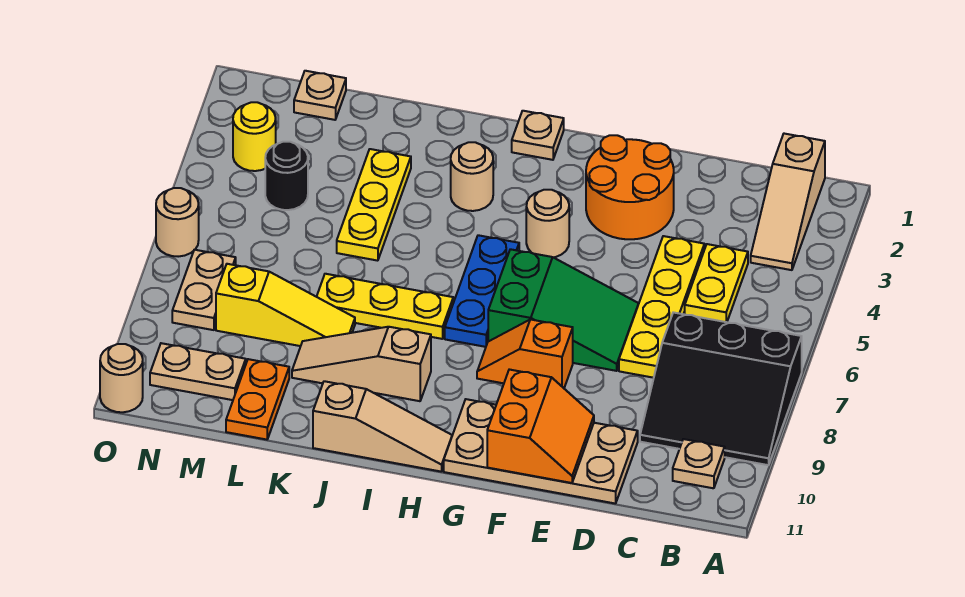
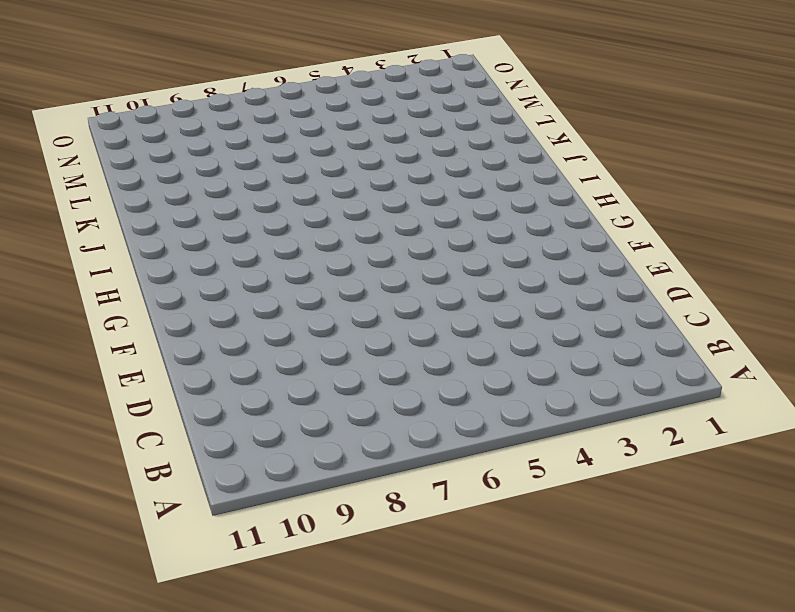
none -> black 3x3 slope [640,312,802,465]
none -> tan 1x3 slope [751,134,825,270]
none -> tan 1x1 plate [673,439,725,488]

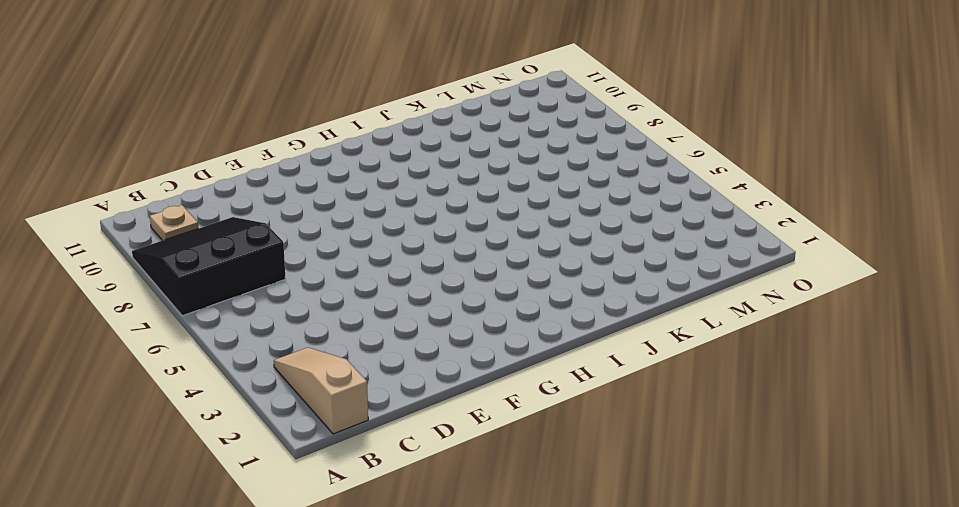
none -> yellow 1x2 plate [685,244,748,322]
none -> yellow 1x4 plate [619,236,704,378]
none -> tan 2x4 plate [444,399,638,504]

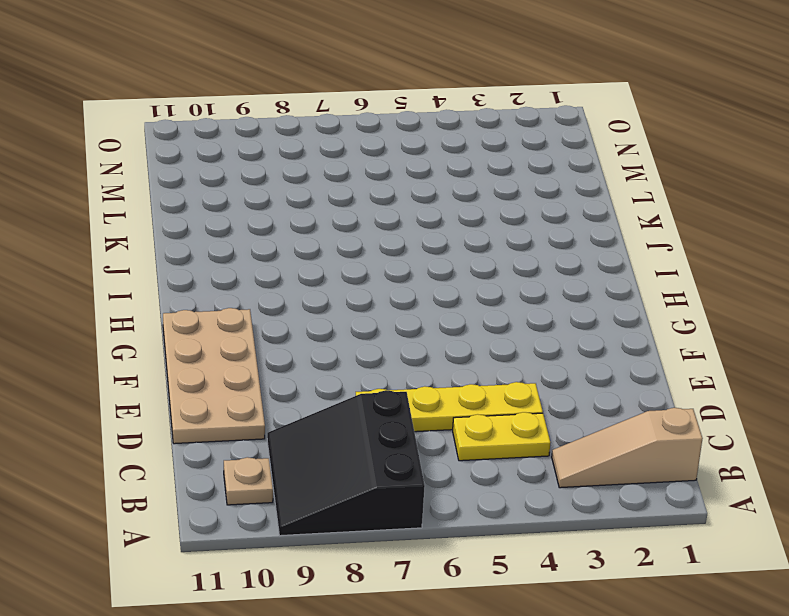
none -> orange 2x2 round brick [586,135,674,239]
none -> green 2x3 slope [488,249,639,371]
none -> orange 1x2 slope [477,319,573,388]

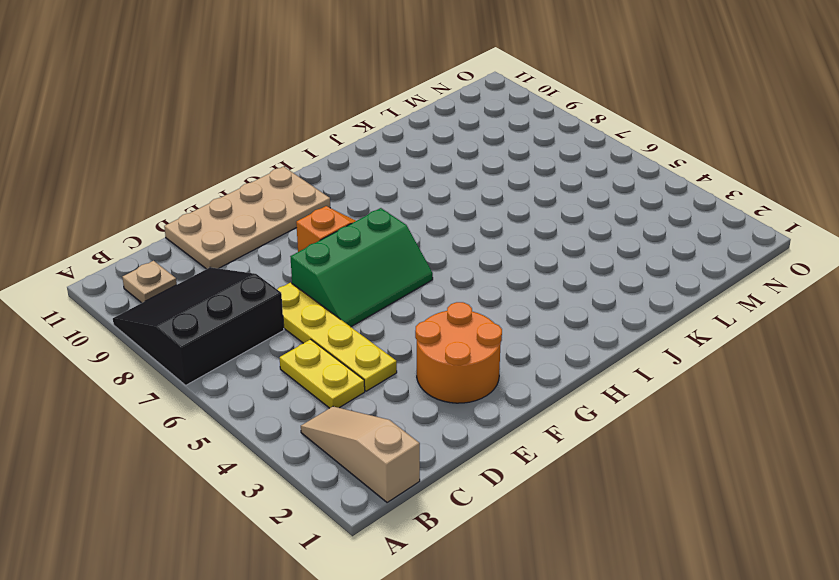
green 2x3 slope [290,208,433,327] -> green 2x3 slope turned to [488,249,639,371]
none -> tan 1x1 round brick [526,190,569,257]
none -> tan 1x1 plate [512,111,564,160]
none -> blue 1x3 plate [445,235,519,347]

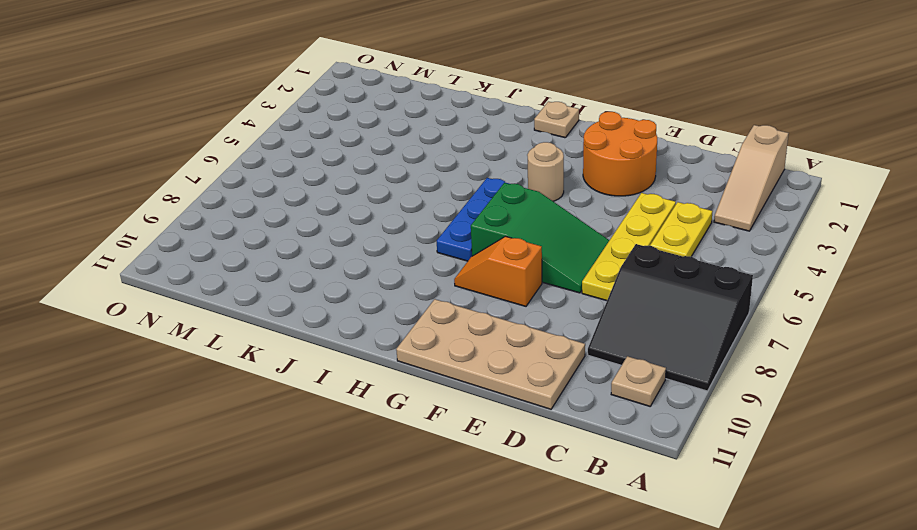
none -> tan 1x3 slope [313,381,452,471]
none -> tan 1x1 round brick [451,142,493,211]
none -> yellow 1x3 plate [317,274,453,339]

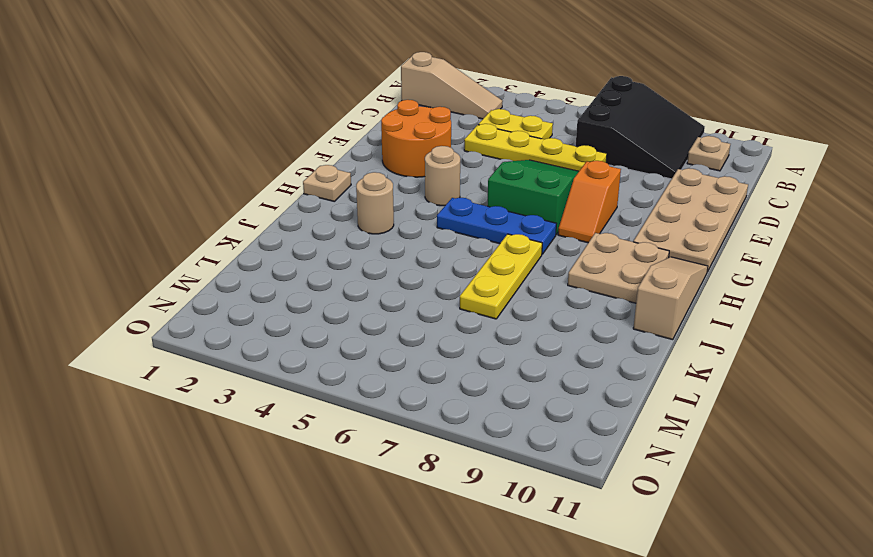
tan 2x2 plate [568,233,669,303] -> tan 1x3 slope [292,327,431,401]
none -> yellow 1x3 plate [337,149,411,261]
none -> yellow 1x3 slope [216,264,355,346]
none -> orange 1x2 plate [226,359,289,440]

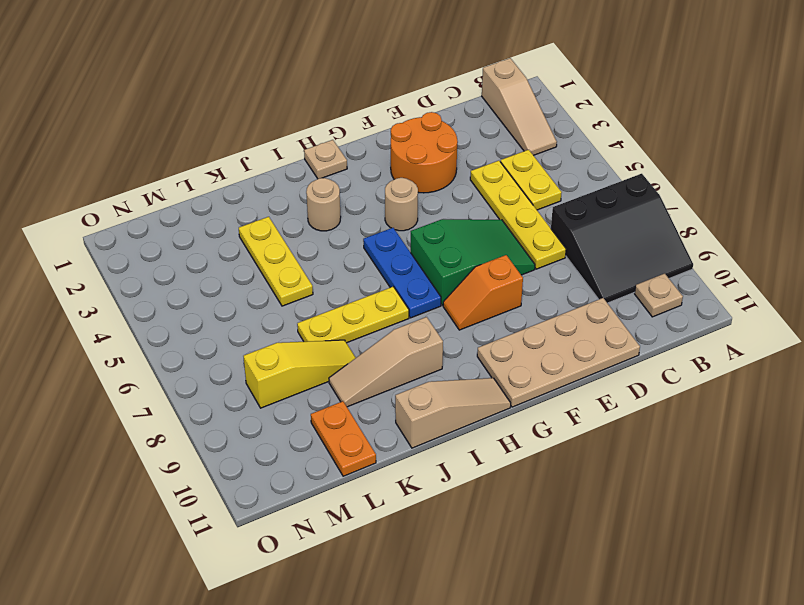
none -> tan 1x1 plate [294,71,346,120]
none -> black 1x1 round brick [265,142,308,210]
none -> tan 1x2 plate [150,343,246,400]

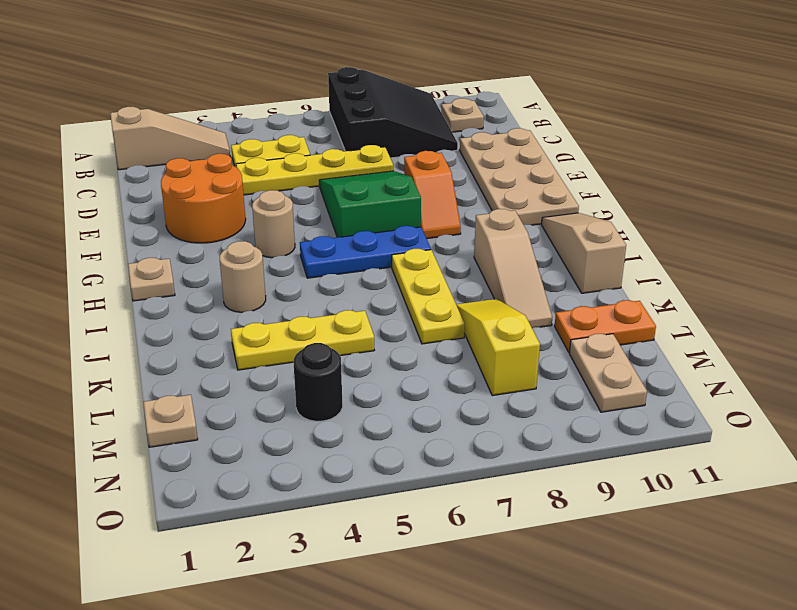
none -> yellow 1x1 round brick [233,102,276,171]
none -> tan 1x2 plate [172,250,236,330]
none -> tan 1x1 round brick [156,188,199,257]

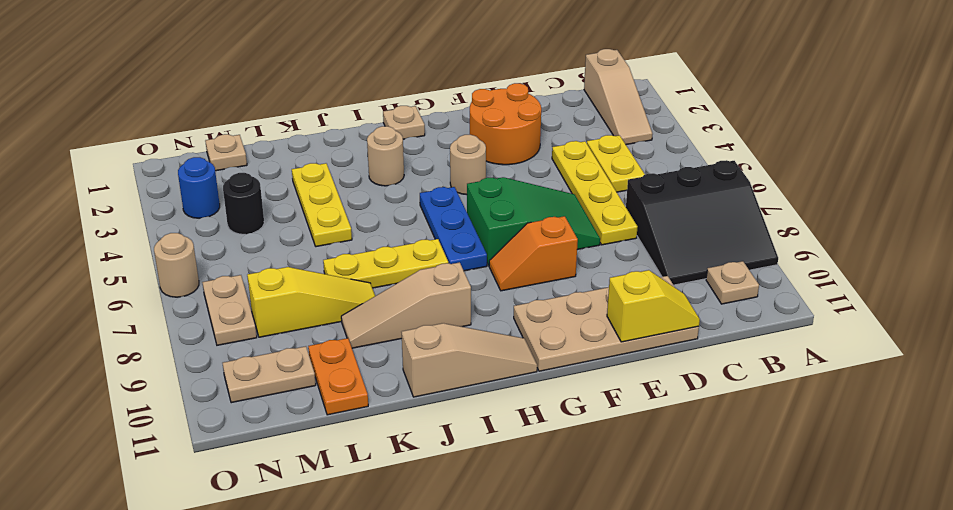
yellow 1x2 slope [607,270,700,342] -> orange 2x2 slope [487,369,594,483]
blue 1x1 round brick [178,157,220,218] -> yellow 1x1 round brick [233,102,276,171]
none -> tan 1x1 round brick [100,344,143,412]

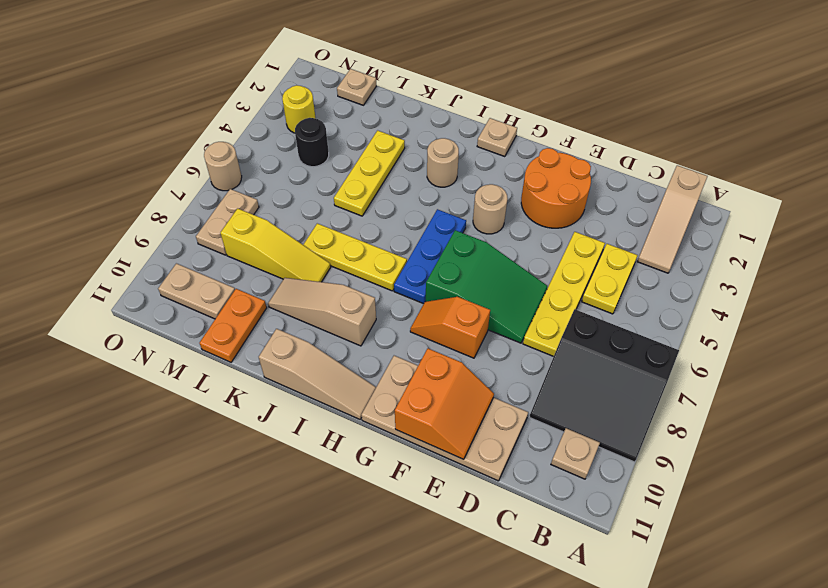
none -> tan 1x1 round brick [100,344,143,412]

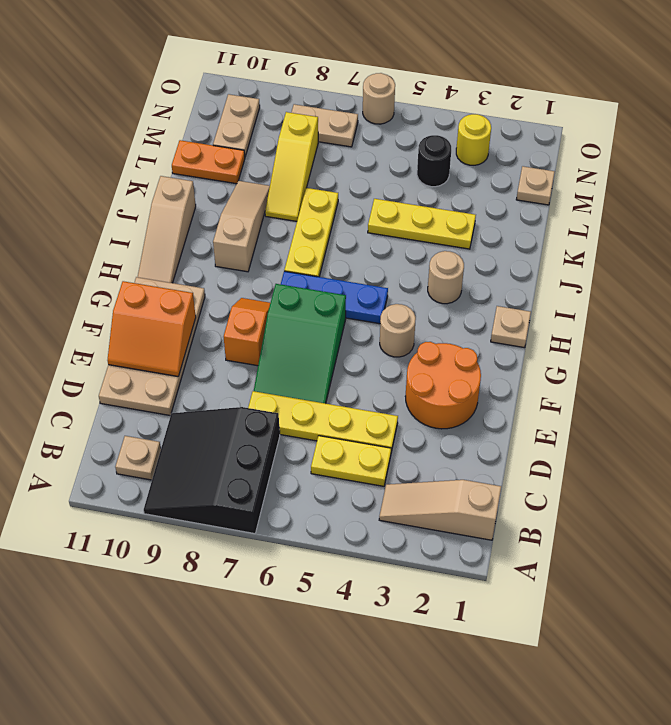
none -> tan 1x1 round brick [100,344,143,412]

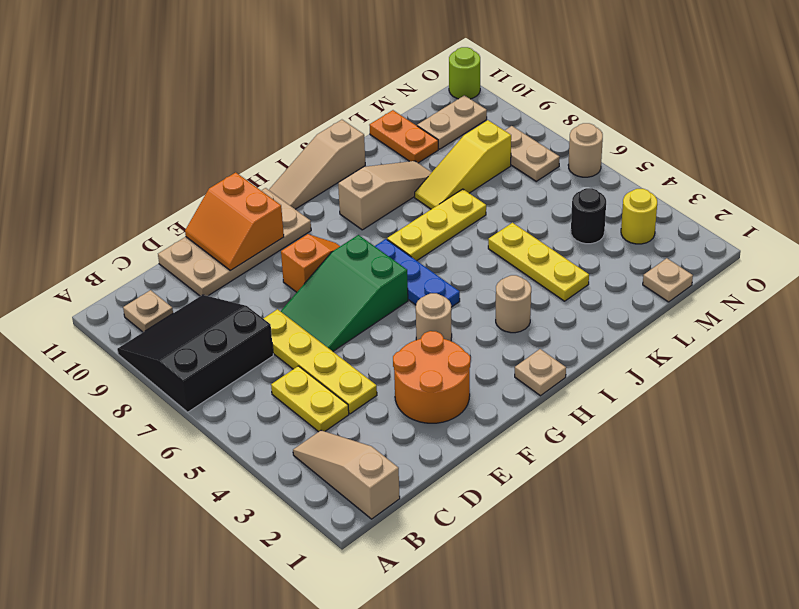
lime 1x1 round brick [449,47,480,99] -> tan 1x1 round brick [100,344,143,412]

